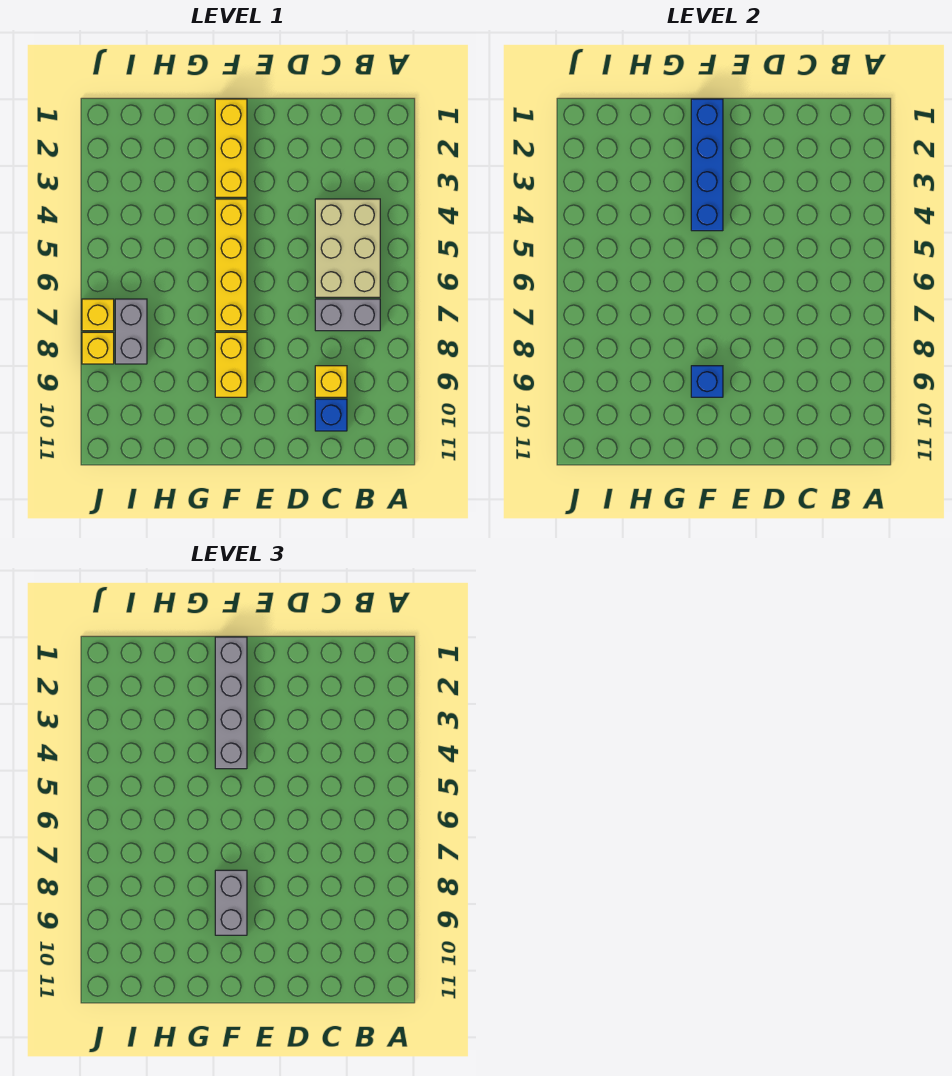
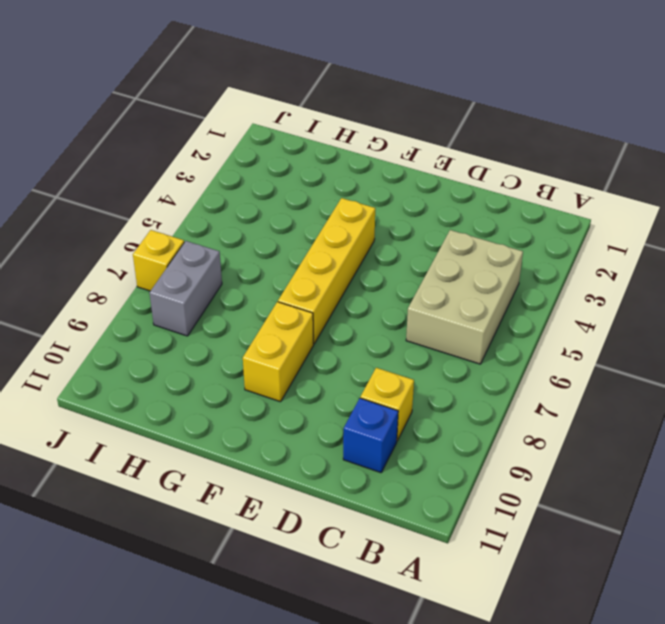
none -> grey 1x2 brick [315,299,380,331]
none -> yellow 1x3 brick [215,99,247,197]
none -> yellow 1x1 brick [82,332,114,364]

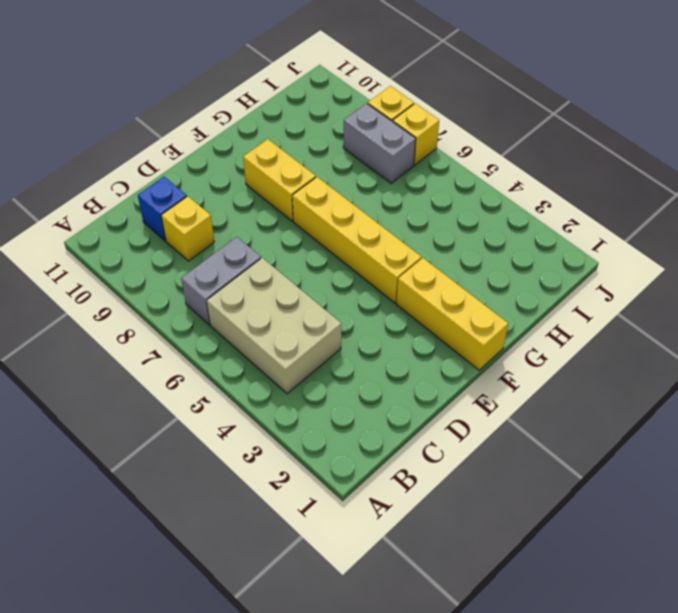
none -> blue 1x4 brick [691,99,723,231]
none -> blue 1x1 brick [691,366,723,397]
none -> grey 1x4 brick [215,637,247,769]

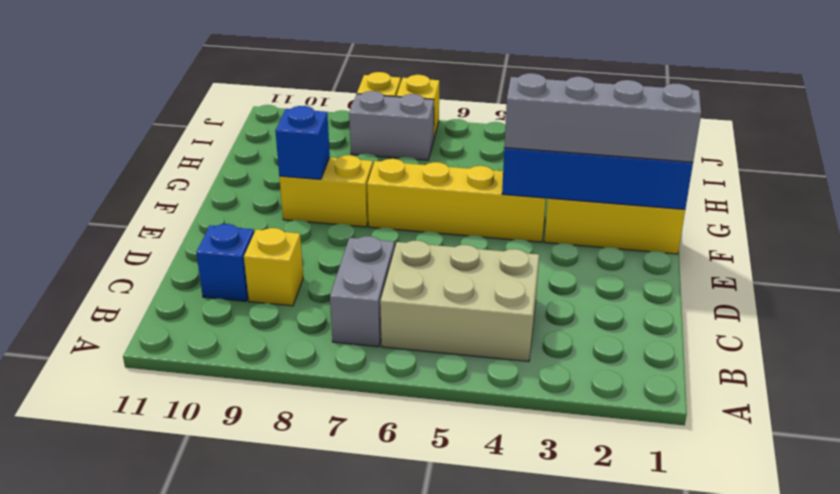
none -> grey 1x2 brick [215,870,247,935]

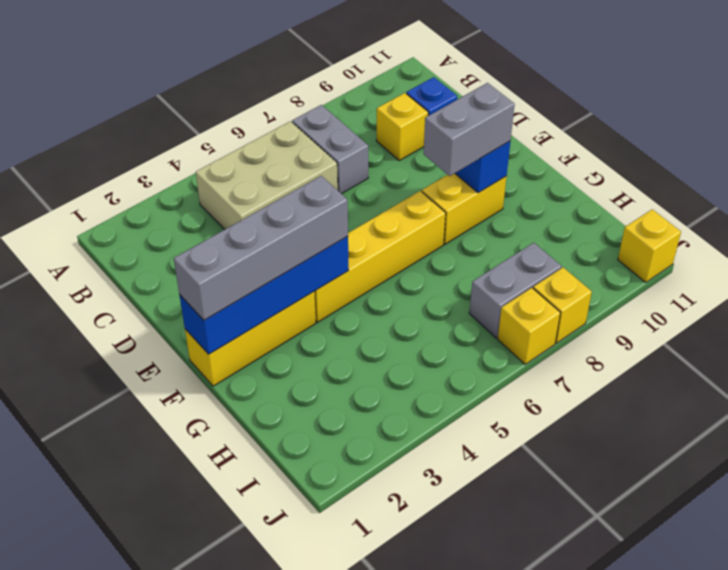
yellow 1x1 brick [618,209,681,282] -> none

